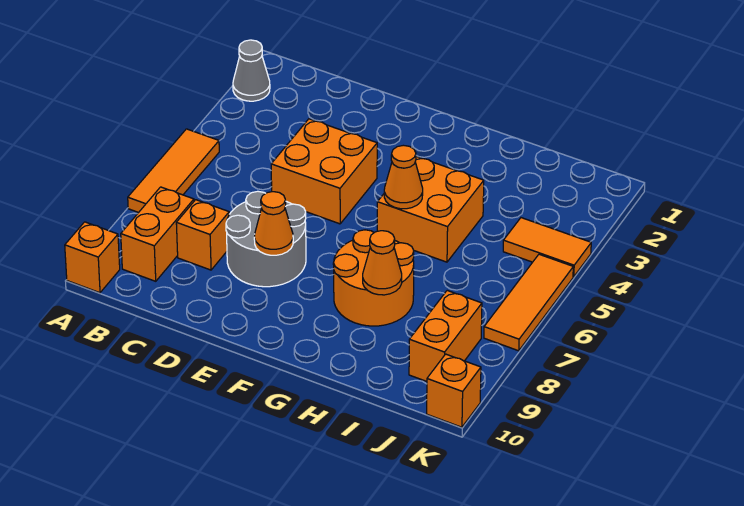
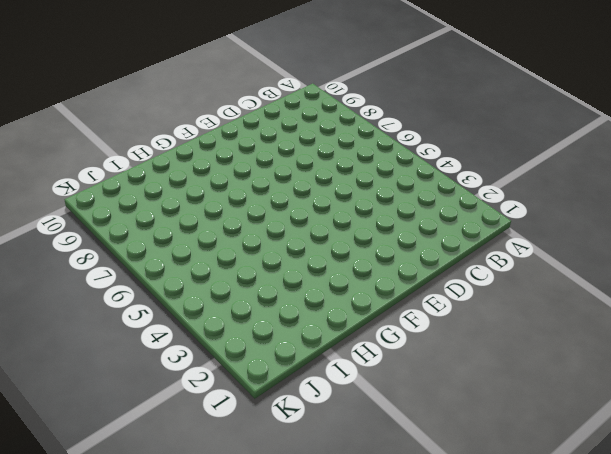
none -> grey 1x1 cone [233,40,270,101]
none -> orange 1x3 tile [128,129,219,213]
none -> orange 1x1 brick [65,222,120,293]

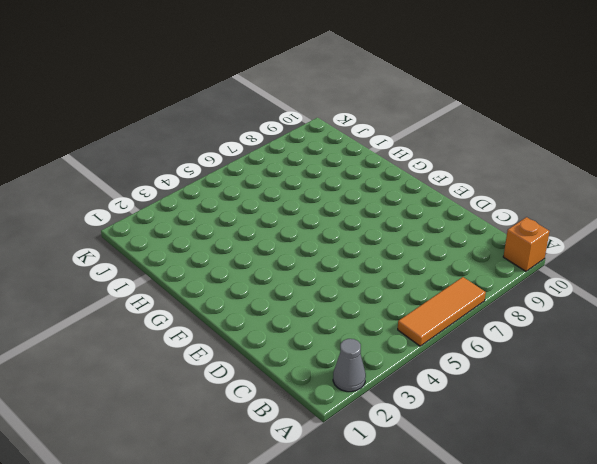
none -> orange 1x2 brick [121,187,194,281]
none -> orange 1x1 brick [176,200,229,270]
none -> orange 2x2 brick [271,119,377,224]

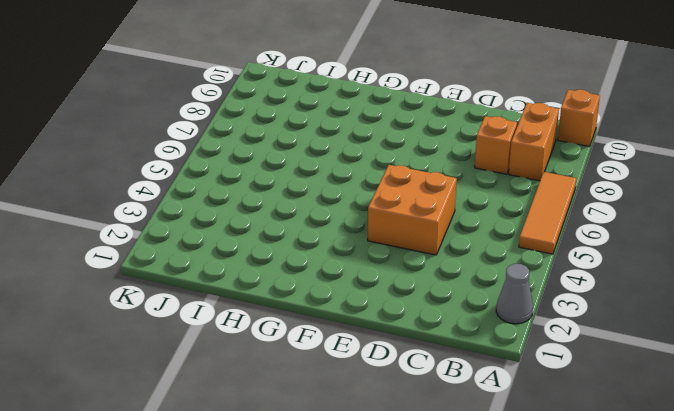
none -> grey 2x2 round brick [226,191,306,287]
none -> orange 2x2 brick [377,157,484,262]
none -> orange 2x2 round brick [333,230,414,326]

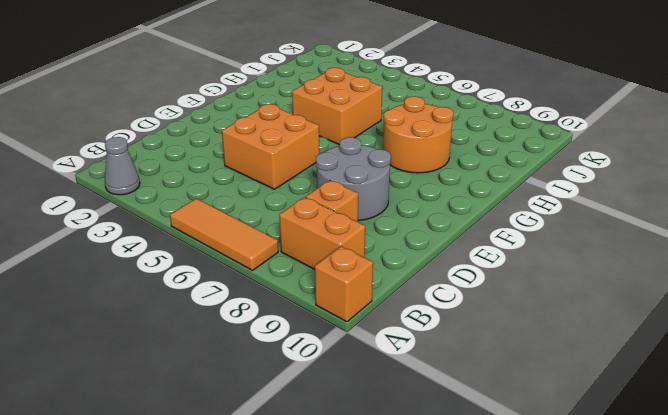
none -> orange 1x2 tile [503,218,591,277]
none -> orange 1x2 brick [409,291,482,381]
none -> orange 1x3 tile [484,254,573,351]

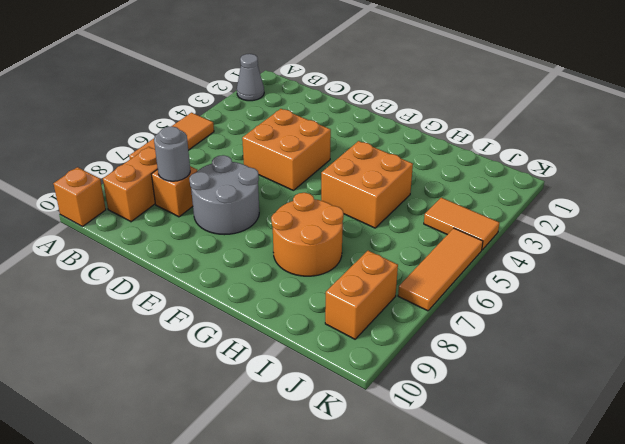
grey 1x1 round brick [154,126,190,181] -> none
none -> orange 1x1 brick [427,354,481,427]
none -> orange 1x1 cone [254,192,293,255]
none -> orange 1x1 cone [384,145,423,209]

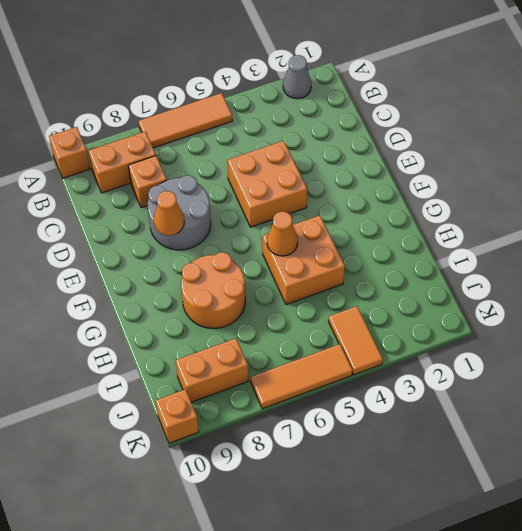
none -> orange 1x1 cone [363,231,402,295]

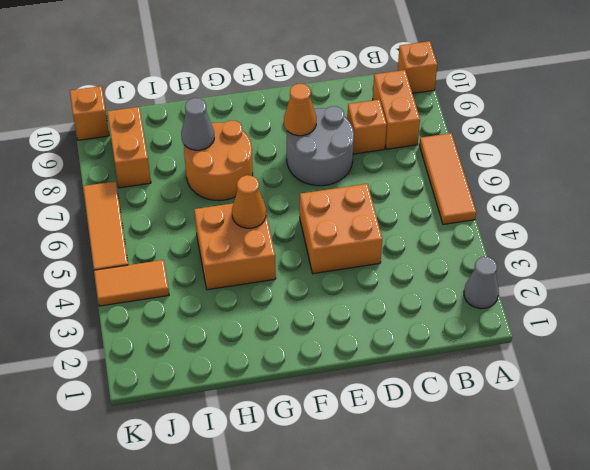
grey 1x1 cone [181,98,214,150] -> orange 1x1 cone [363,231,402,295]

